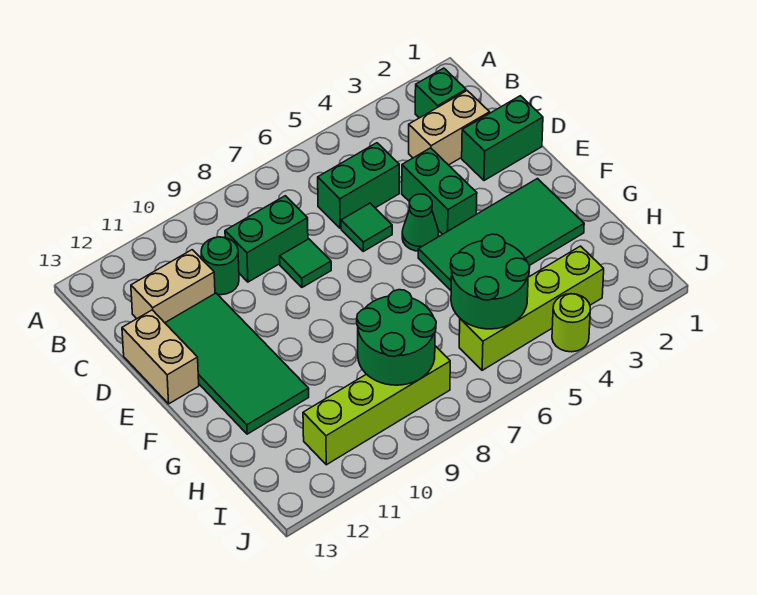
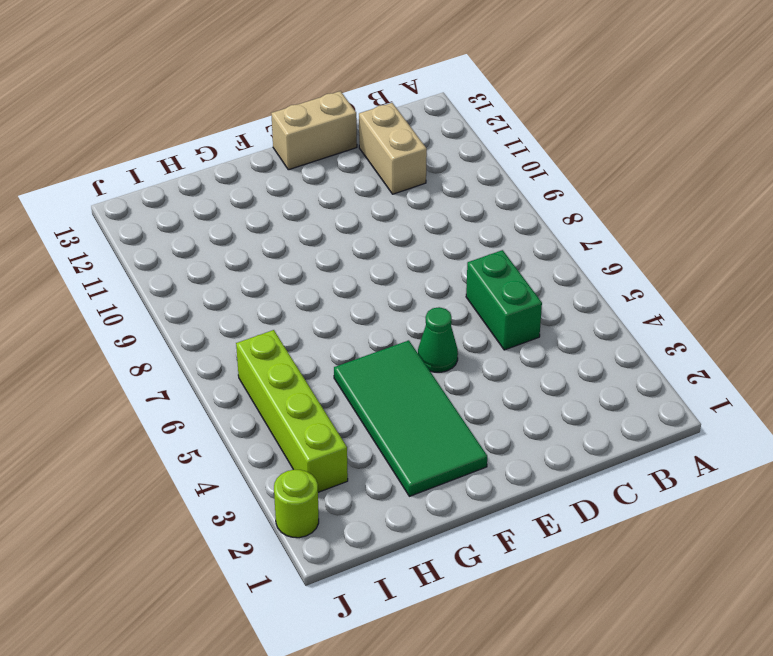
lime 1x1 round brick [274,470,319,538] -> lime 1x1 round brick moved to [552,294,590,352]
none -> green 1x1 brick [415,68,466,118]
none -> tan 1x2 brick [409,91,490,165]
none -> green 1x2 brick [225,196,308,282]

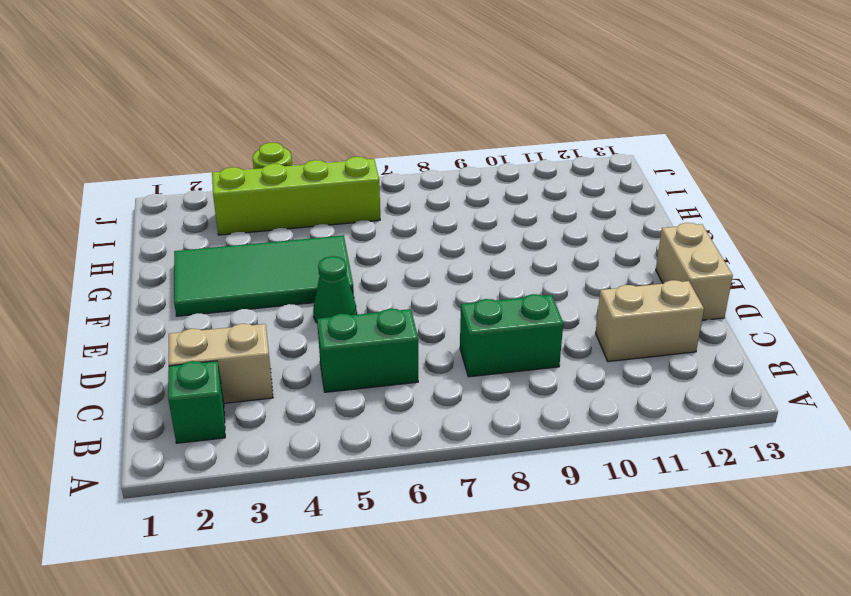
none -> green 1x1 round brick [201,237,239,295]
none -> green 1x2 brick [462,96,543,181]
none -> green 1x2 brick [402,148,477,234]

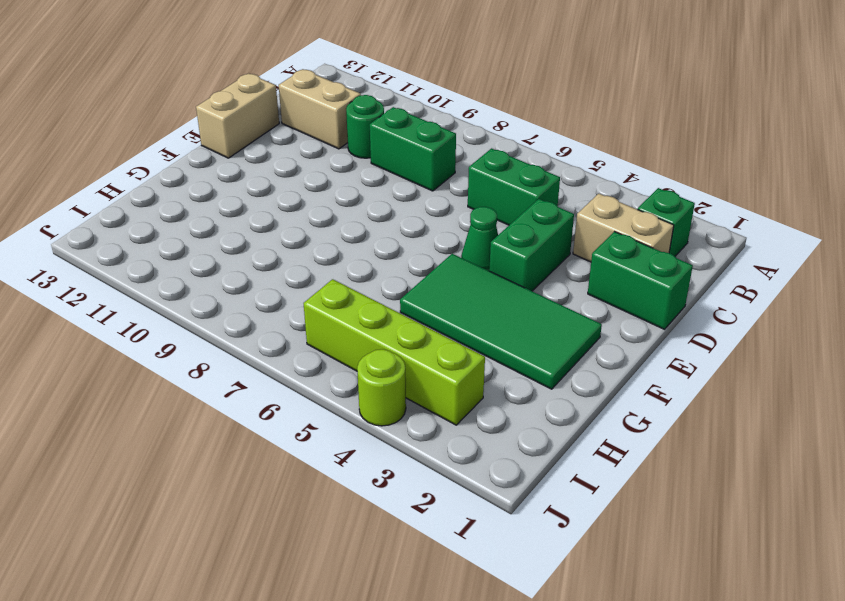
none -> green 1x1 tile [341,203,392,251]
none -> green 1x1 tile [280,239,331,287]
none -> green 2x4 tile [165,293,309,434]

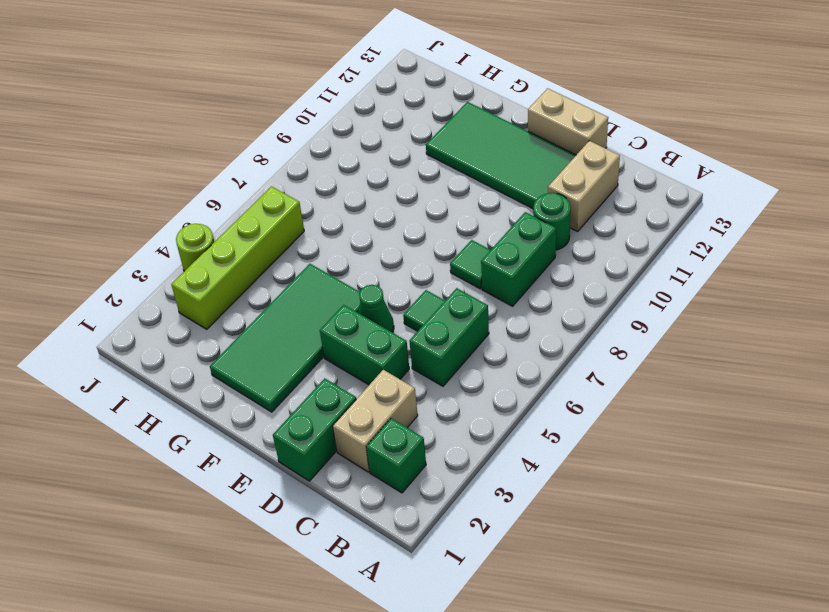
none -> lime 1x4 brick [303,346,450,465]
none -> green 2x2 round brick [451,234,530,329]
none -> green 2x2 round brick [357,290,436,385]

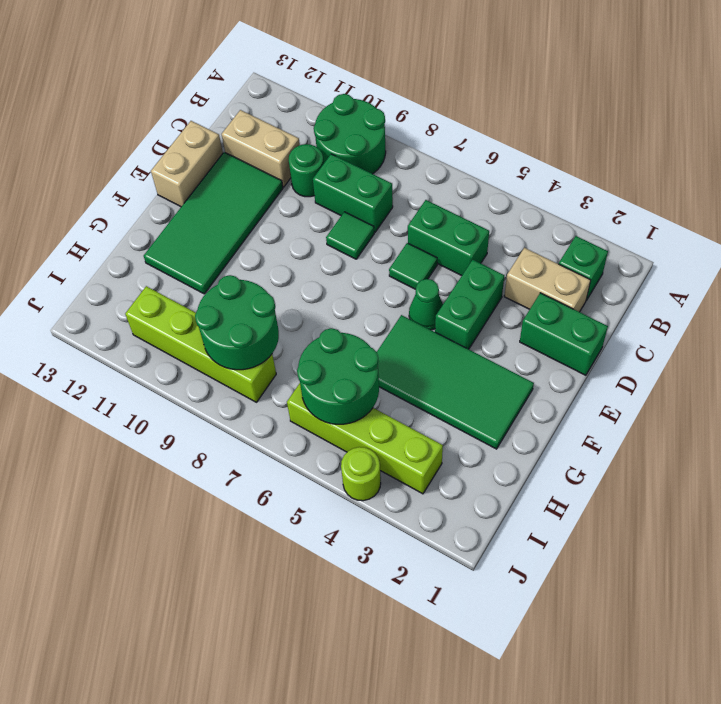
green 2x2 round brick [314,94,386,174] -> none

